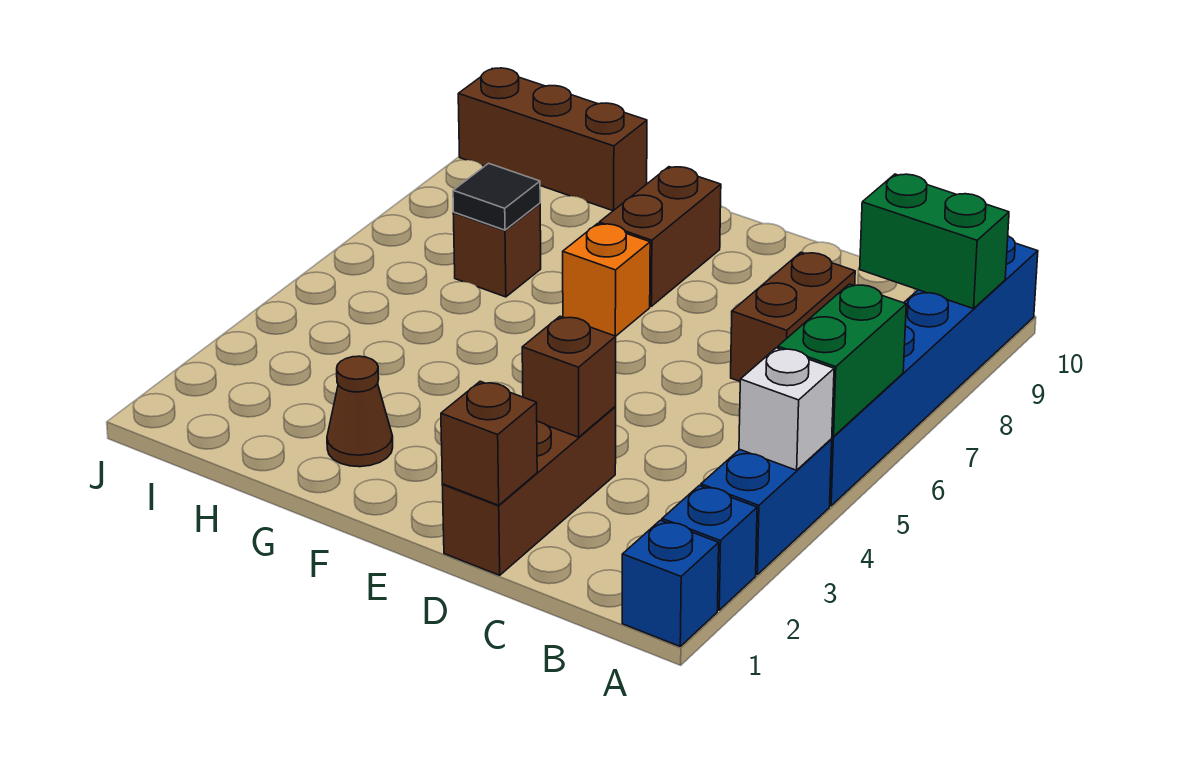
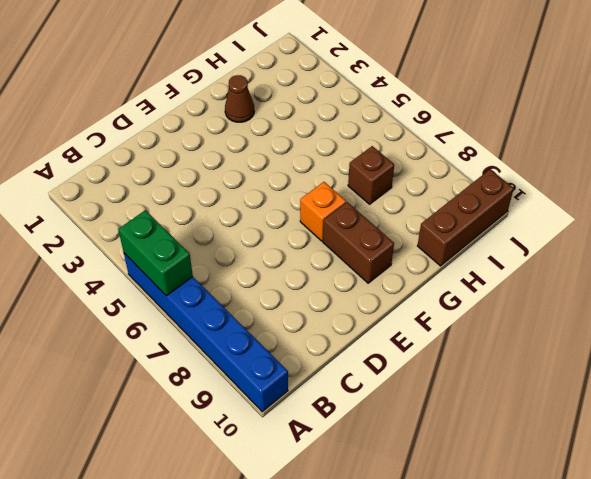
none -> blue 1x1 brick [622,520,719,646]
none -> blue 1x1 brick [662,486,757,610]
none -> blue 1x2 brick [701,439,832,575]

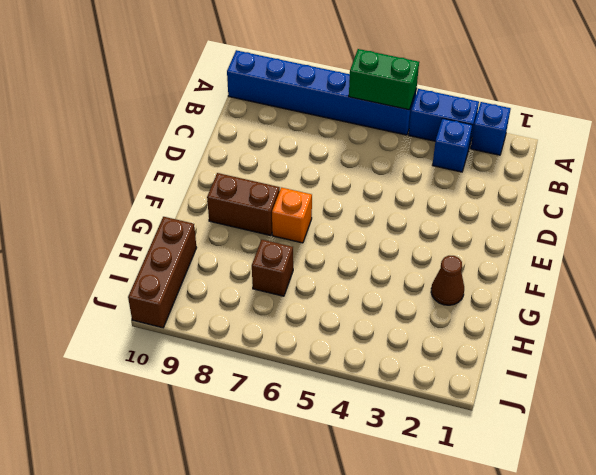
blue 1x1 brick [433,118,472,172] -> blue 1x1 brick moved to [622,520,719,646]
none -> brown 1x2 brick [731,252,855,381]
none -> brown 1x3 brick [442,407,616,575]
none -> white 1x1 brick [739,348,834,470]

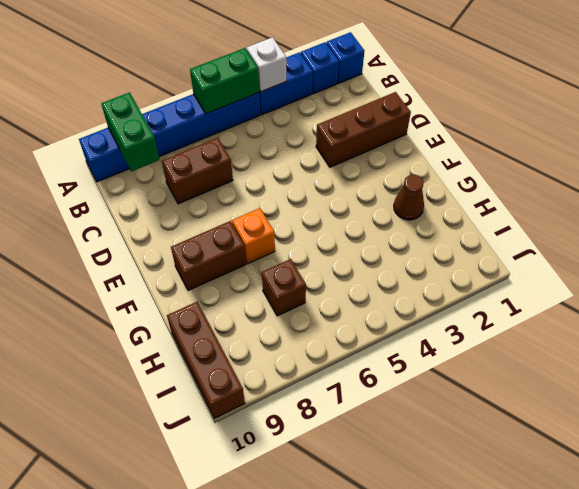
none -> brown 1x1 brick [441,381,537,505]
none -> brown 1x1 brick [522,316,616,437]
none -> black 1x1 tile [453,163,540,230]

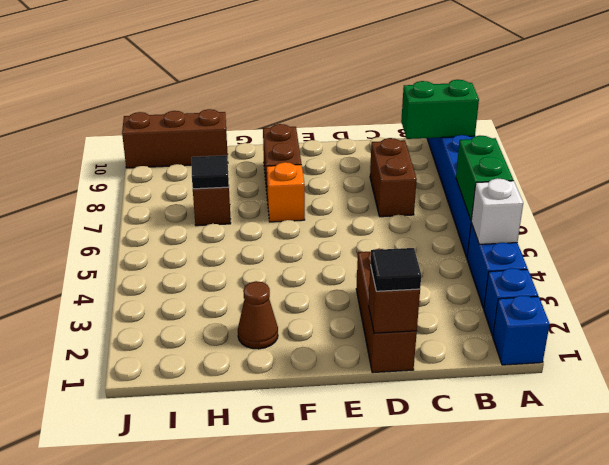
black 1x1 tile [370,248,421,291] -> none
none -> brown 1x1 brick [522,316,616,437]

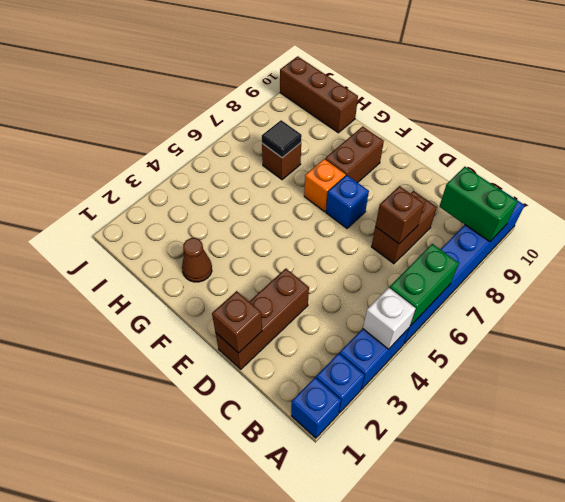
brown 1x1 brick [375,186,424,244] -> brown 1x1 brick moved to [522,316,616,437]
blue 1x1 brick [326,175,369,228] -> none

